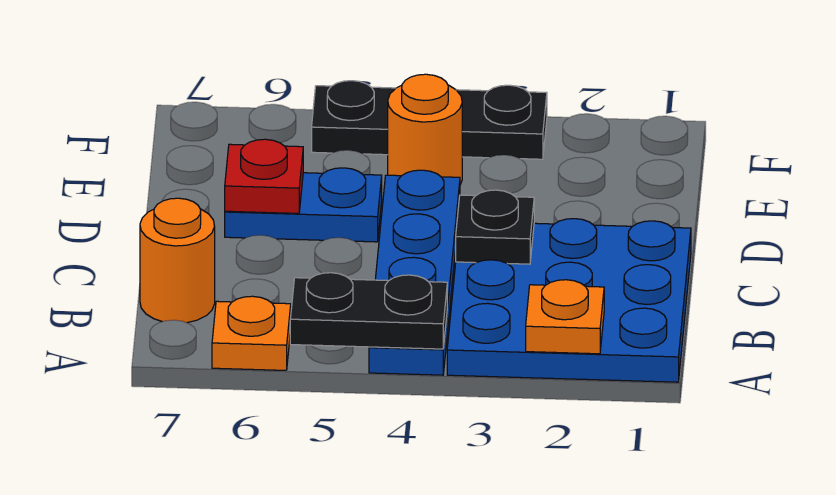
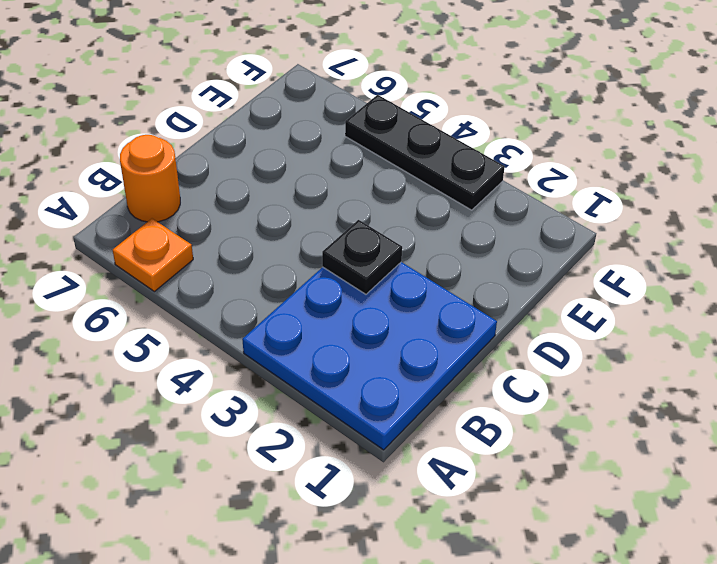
none -> blue 1x4 plate [369,170,460,375]
none -> blue 1x2 plate [225,168,382,242]

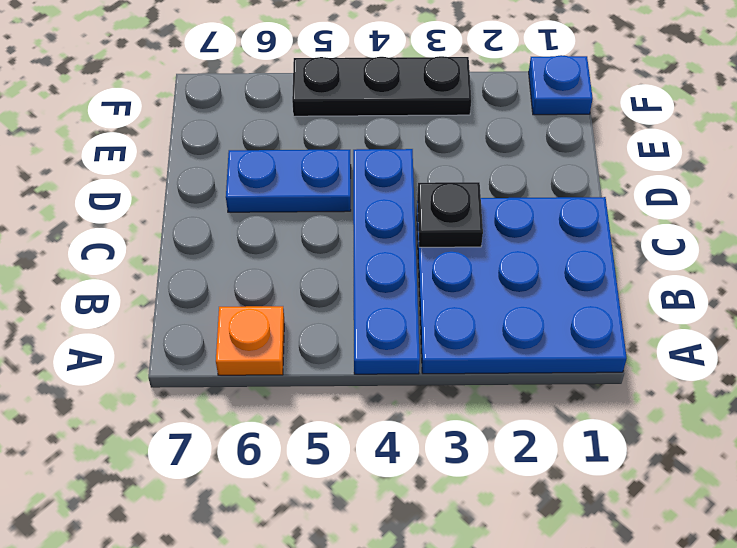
blue 1x1 plate [529,55,593,115] -> none
none -> orange 1x1 round brick [140,198,215,323]
none -> orange 1x1 round brick [388,74,462,185]

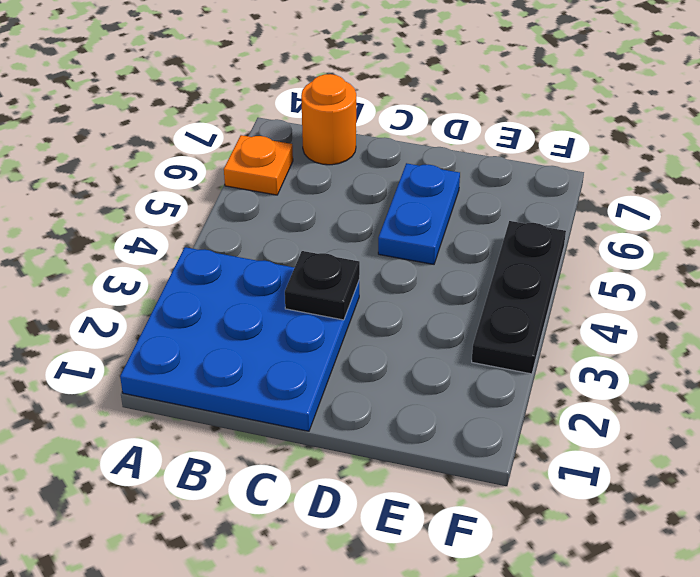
none -> blue 1x4 plate [369,170,460,375]
none -> orange 1x1 round brick [388,74,462,185]

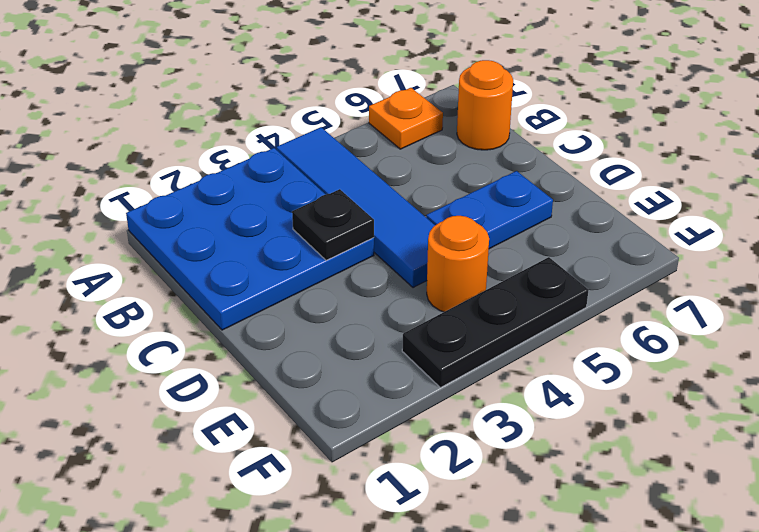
blue 1x4 tile [276,127,435,288] -> blue 1x4 plate [369,170,460,375]
none -> orange 1x1 plate [526,280,604,354]
none -> black 1x2 plate [290,273,447,349]

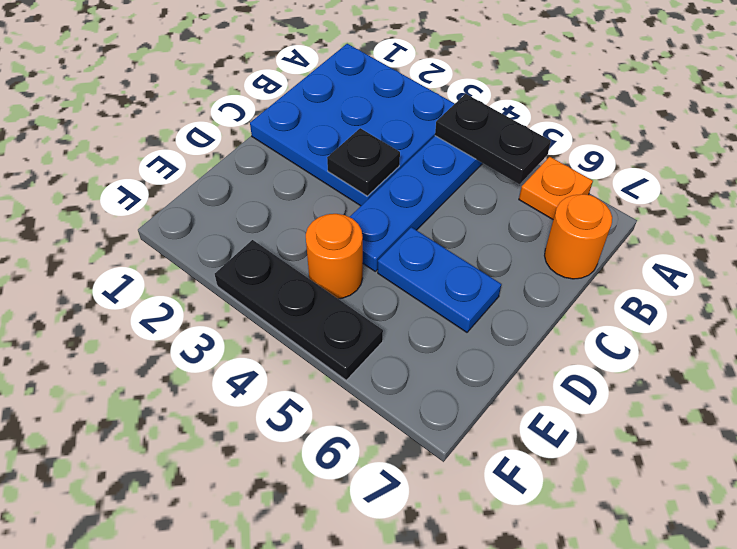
none -> orange 1x1 plate [526,280,604,354]
none -> red 1x1 plate [225,139,303,213]

